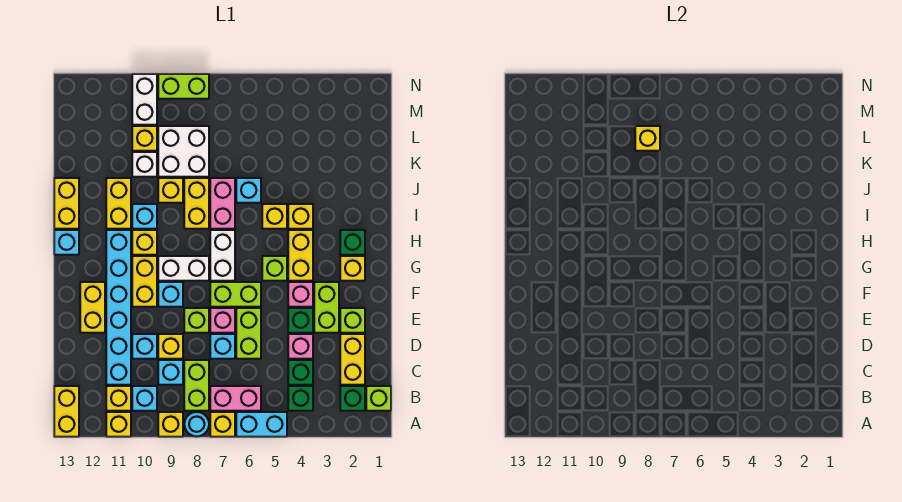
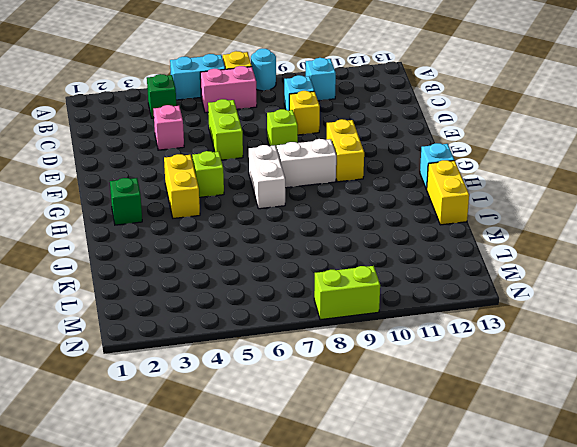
none -> yellow 1x1 brick [158,412,183,437]
none -> yellow 1x1 brick [106,412,131,437]
none -> yellow 1x2 brick [54,386,79,437]
none -> lime 1x1 brick [366,386,391,411]

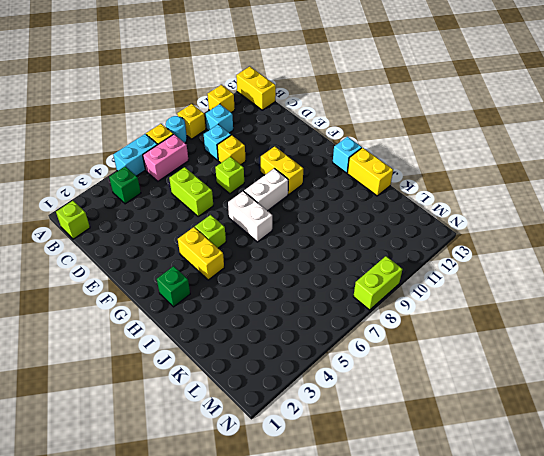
none -> green 1x1 brick [340,386,365,411]
none -> lime 1x2 brick [184,360,209,411]
none -> yellow 1x1 brick [106,386,131,411]
none -> yellow 1x2 brick [340,334,365,385]

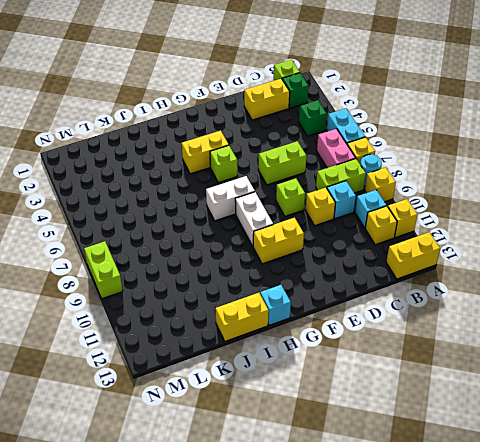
none -> green 1x1 brick [288,360,313,385]
none -> cyan 1x6 brick [106,230,131,385]
none -> pink 1x1 brick [288,334,313,359]
none -> cyan 1x1 brick [210,334,235,359]

